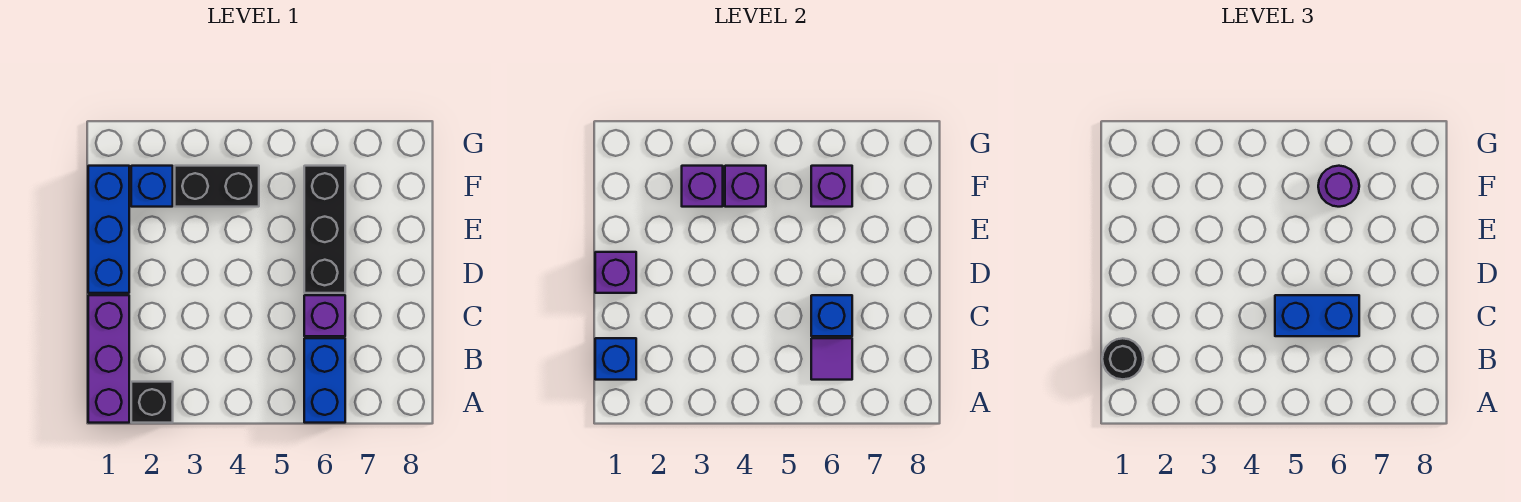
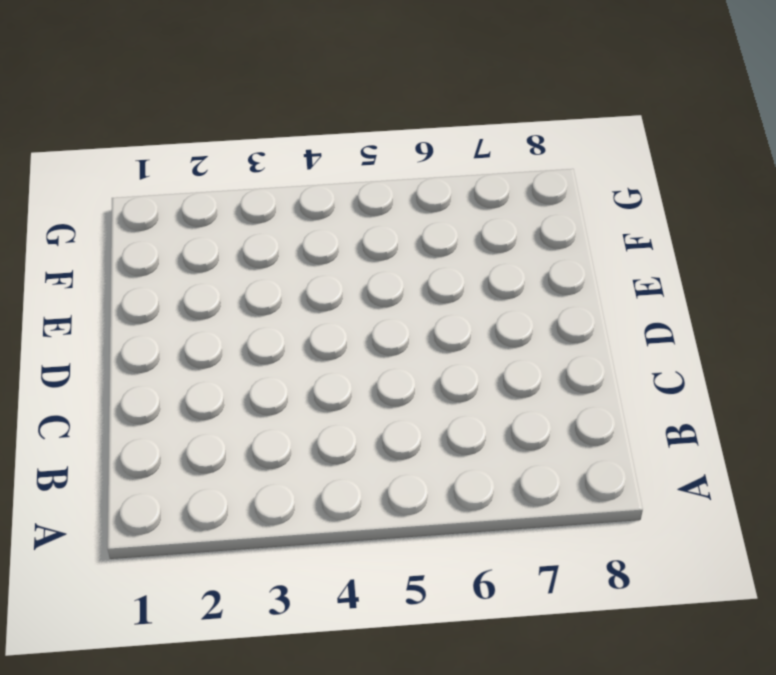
none -> purple 1x3 brick [88,295,129,423]
none -> black 1x1 brick [131,382,173,423]
none -> blue 1x2 brick [304,338,345,423]

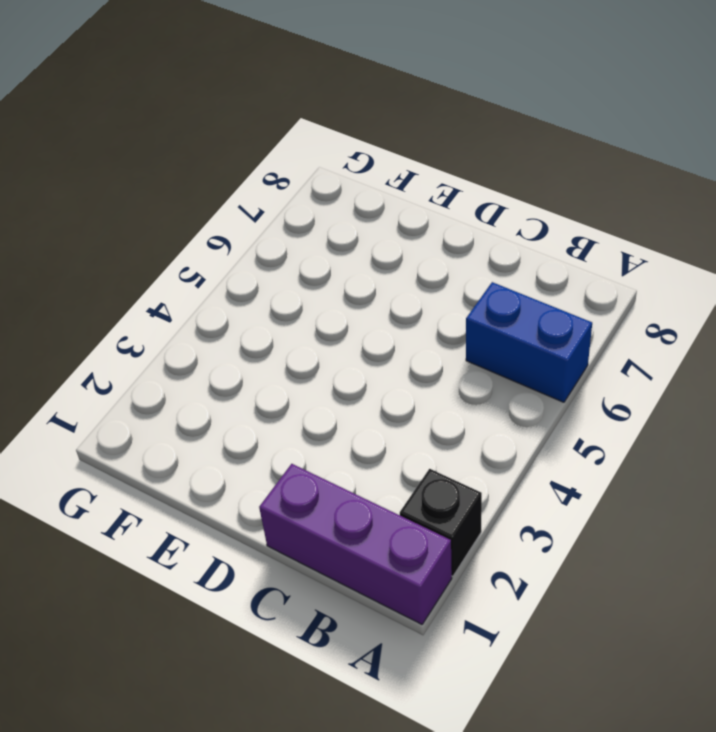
none -> purple 1x1 brick [304,295,345,336]
none -> blue 1x3 brick [88,166,129,293]
none -> black 1x3 brick [304,166,345,293]

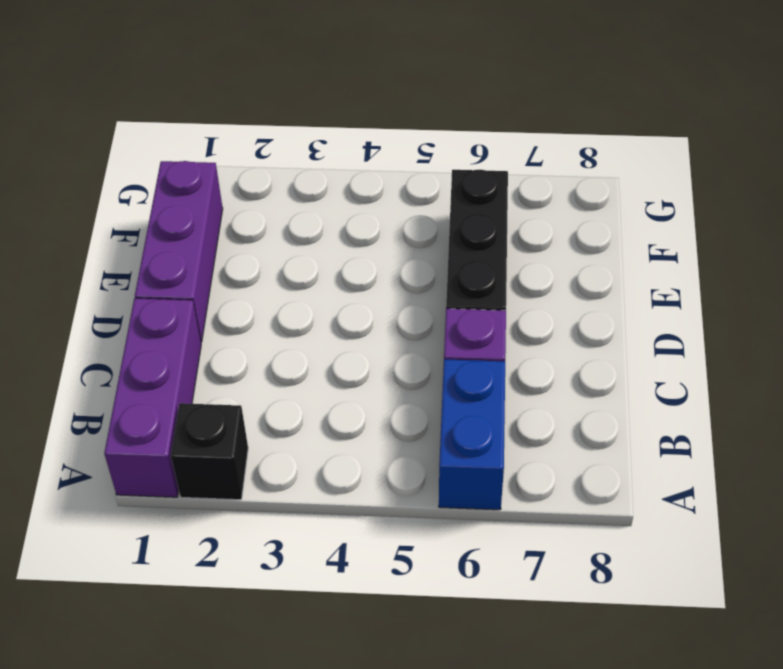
purple 1x3 brick [135,161,223,342] -> blue 1x3 brick [88,166,129,293]
none -> blue 1x1 brick [131,166,173,207]
none -> black 1x2 brick [175,166,259,207]
none -> blue 1x1 brick [595,338,636,380]

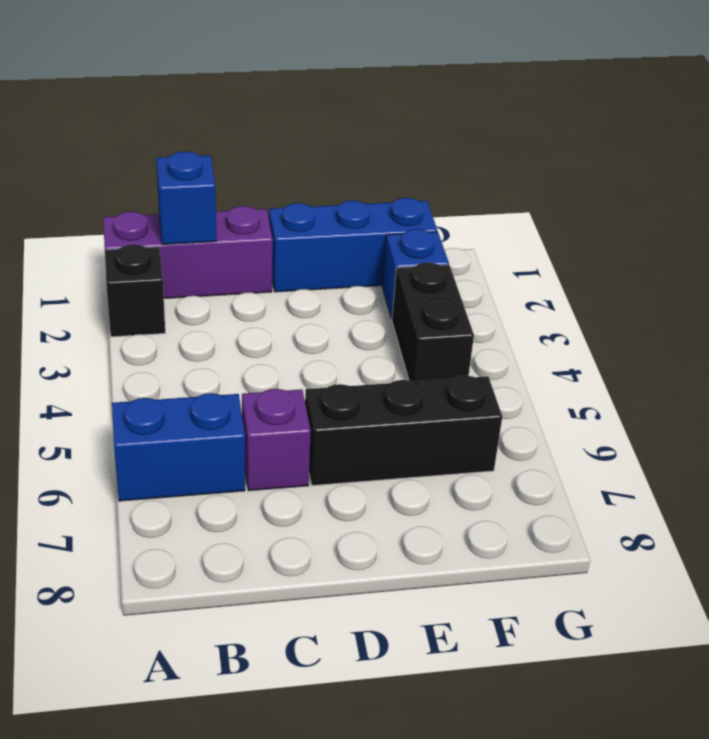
none -> purple 1x1 tile [811,338,852,380]
none -> blue 1x1 brick [811,295,852,336]
none -> purple 1x1 brick [595,252,636,293]

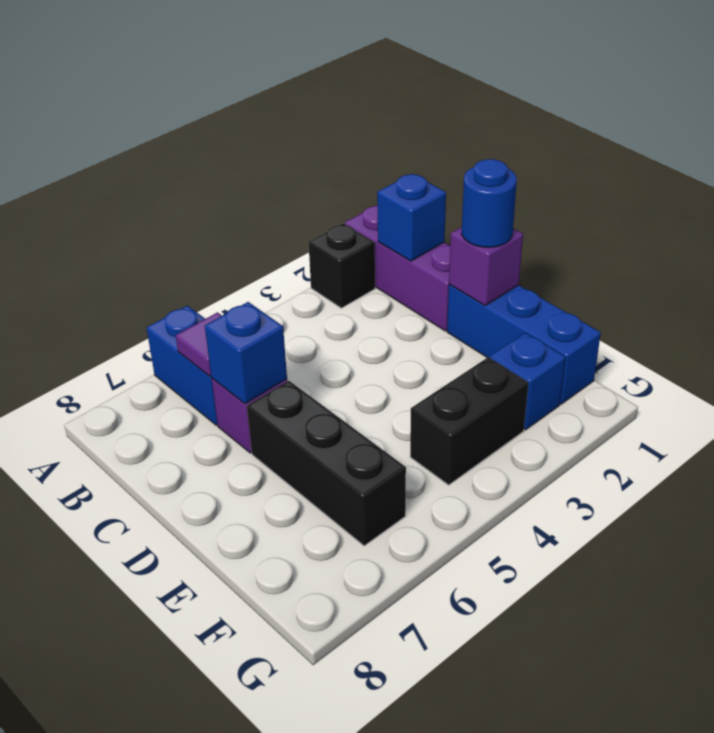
blue 1x1 round brick [462,159,517,247] -> none
none -> purple 1x1 brick [682,166,723,207]
none -> purple 1x1 brick [725,166,766,207]
none -> purple 1x1 brick [811,166,852,207]

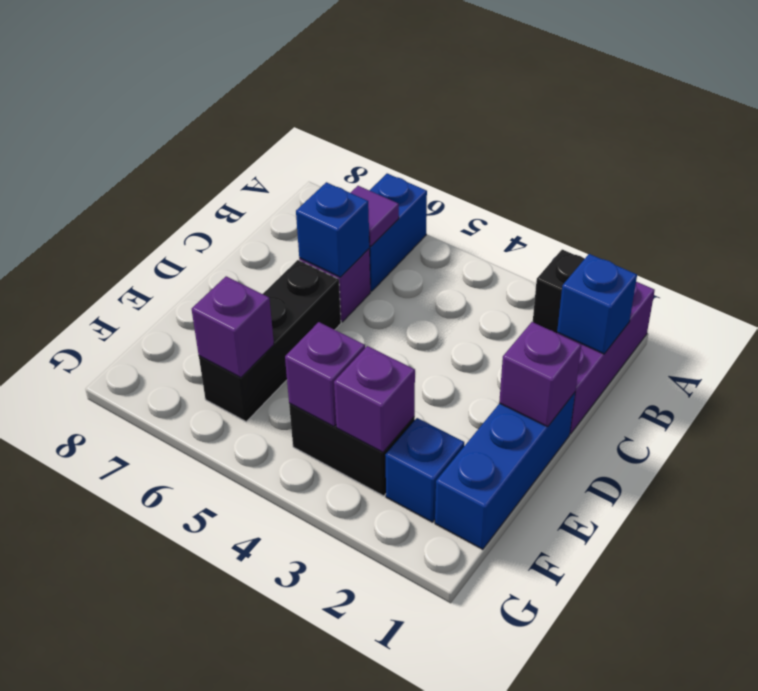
none -> black 1x1 round brick [1102,338,1143,379]
none -> blue 1x2 brick [1275,295,1359,336]
none -> purple 1x1 round brick [1318,166,1359,207]

